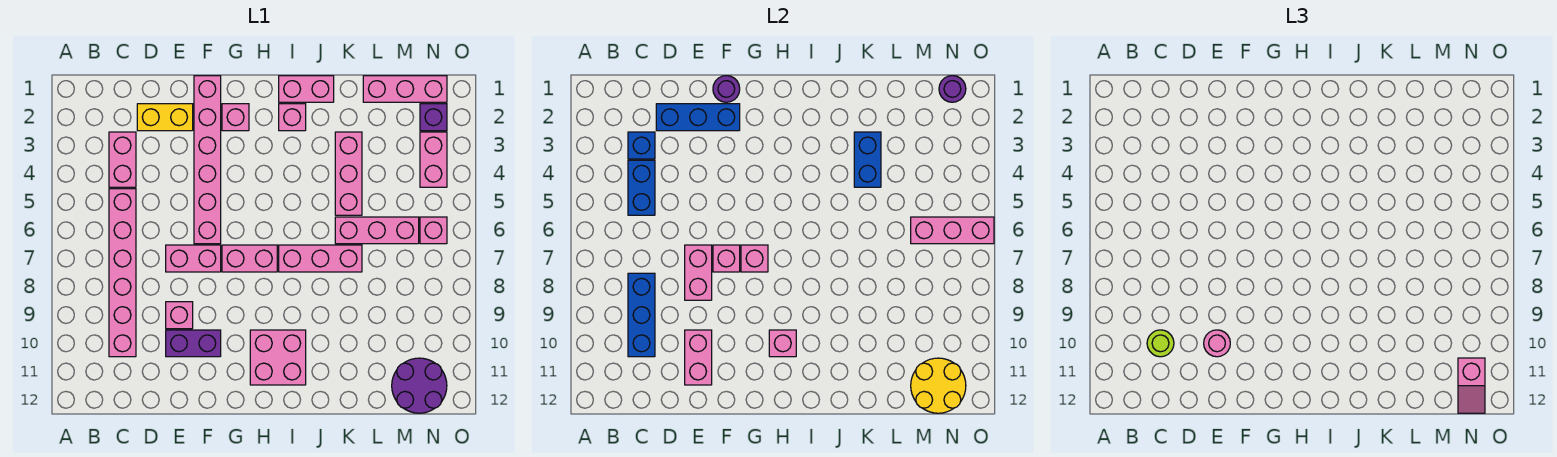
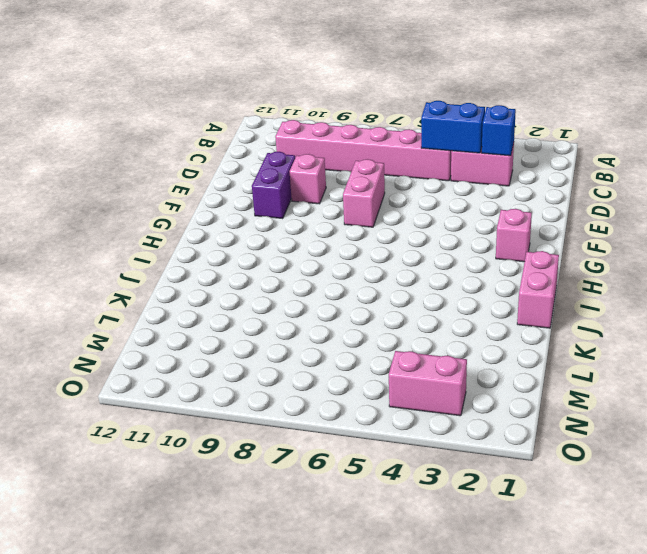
none -> yellow 1x2 brick [137,104,193,131]
none -> pink 1x6 brick [194,76,221,244]
none -> pink 1x2 brick [222,245,277,272]
none -> pink 2x2 brick [250,330,306,385]

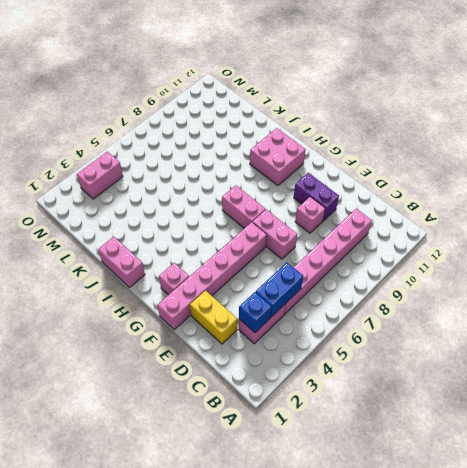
none -> pink 1x1 brick [279,104,306,131]
none -> pink 1x3 brick [279,245,362,272]
none -> pink 1x3 brick [335,132,362,215]
none -> pink 1x3 brick [335,217,419,244]

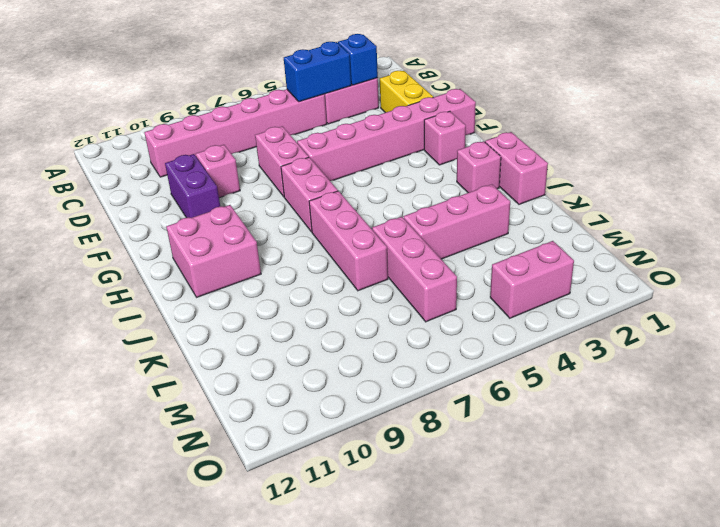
none -> pink 1x3 brick [363,76,447,102]
none -> purple 2x2 round brick [392,358,447,413]
none -> purple 1x1 brick [420,104,447,131]
none -> pink 1x1 brick [420,217,447,244]

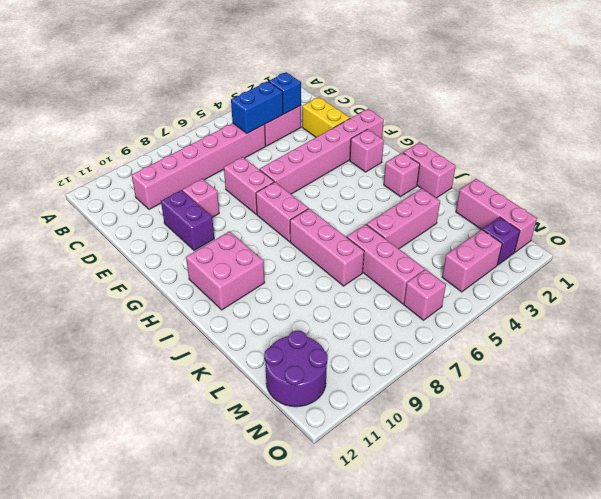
none -> blue 1x3 brick [628,273,655,357]
none -> blue 1x3 brick [656,104,740,131]
none -> pink 1x2 brick [685,245,712,300]
none -> pink 1x2 brick [685,330,712,385]

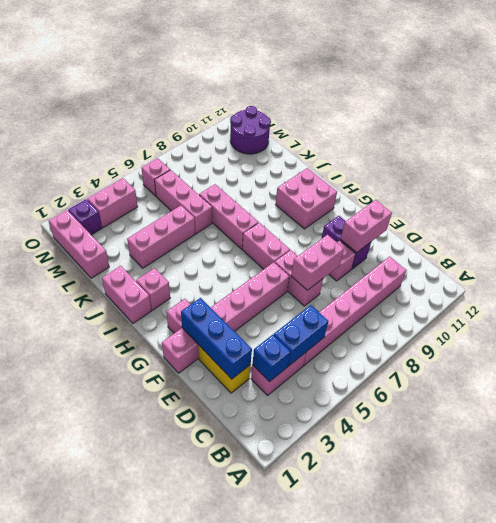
none -> blue 1x3 brick [628,273,655,357]
none -> purple 1x1 round brick [713,76,740,102]
none -> pink 1x1 brick [713,245,740,272]
none -> pink 1x1 brick [741,245,768,272]

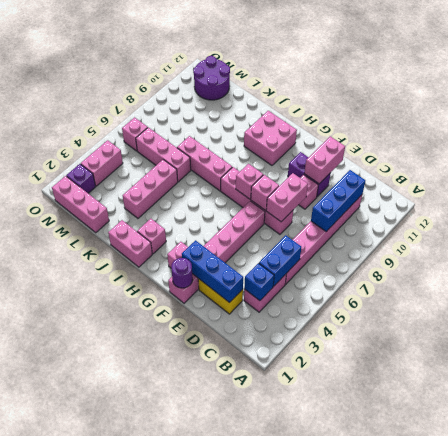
none -> pink 1x1 brick [769,330,796,357]
none -> blue 1x2 brick [854,132,881,187]
none -> pink 1x3 brick [911,217,994,244]
none -> yellow 2x2 round brick [911,358,966,413]

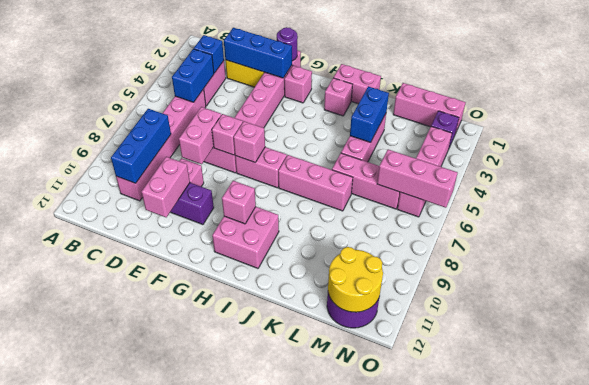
none -> purple 1x1 round brick [939,76,966,102]
none -> lime 1x1 round brick [1147,330,1174,357]
none -> pink 1x1 round brick [1204,330,1230,357]
none -> pink 1x2 slope [1458,358,1485,413]

